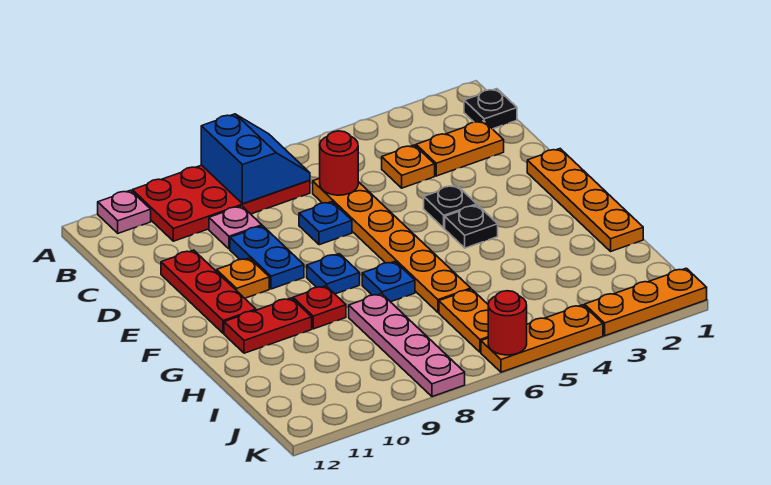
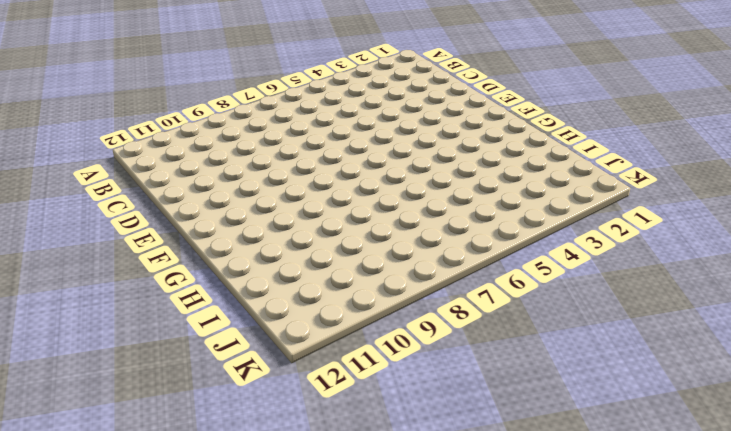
none -> red 2x4 plate [132,165,310,241]
none -> pink 1x1 plate [98,190,151,233]
none -> black 1x1 plate [464,89,517,129]

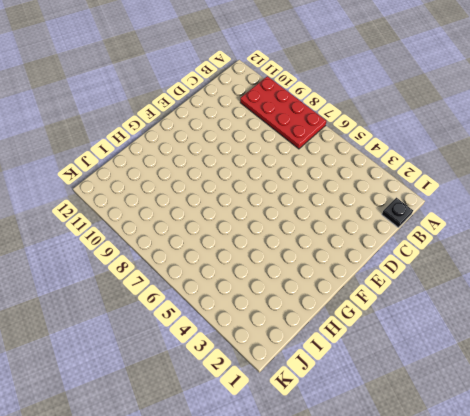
none -> pink 1x1 plate [98,190,151,233]
none -> orange 1x2 plate [416,121,504,176]
none -> orange 1x1 plate [382,145,435,188]

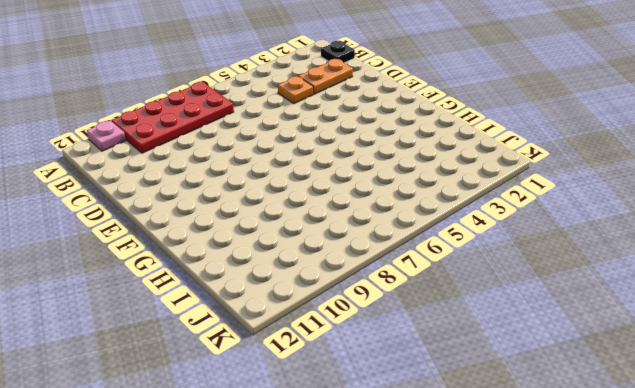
none -> orange 1x6 plate [313,178,471,312]
none -> pink 1x1 plate [209,206,262,249]
none -> blue 1x1 plate [299,202,352,245]

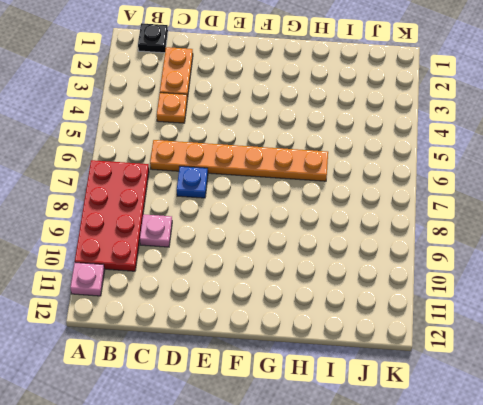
none -> blue 1x2 plate [230,226,304,289]
none -> red 1x3 plate [161,250,256,333]
none -> orange 1x4 plate [527,149,643,251]

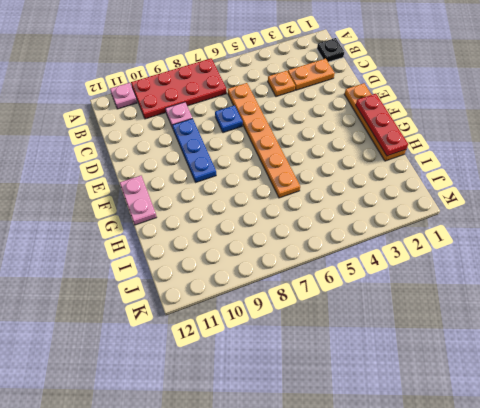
blue 1x3 plate [173,119,216,182] -> blue 1x2 plate [230,226,304,289]
red 1x3 plate [356,94,408,156] -> red 1x3 plate moved to [161,250,256,333]
pink 1x2 plate [120,176,157,225] -> none
none -> black 1x1 plate [424,185,477,228]
none -> orange 1x1 plate [217,258,269,298]
none -> black 1x1 plate [445,205,498,248]

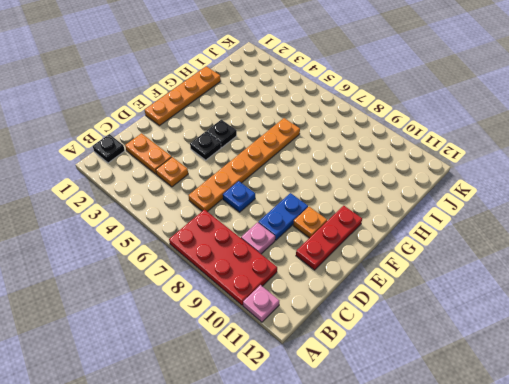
none -> blue 1x1 plate [307,254,360,294]
none -> blue 1x1 plate [362,262,415,302]
none -> red 1x1 plate [293,286,346,329]

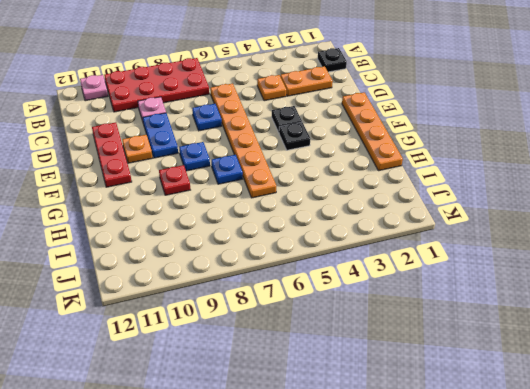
none -> red 1x2 plate [224,298,312,353]
none -> pink 1x4 plate [349,294,465,397]
none -> orange 1x2 plate [439,289,488,352]

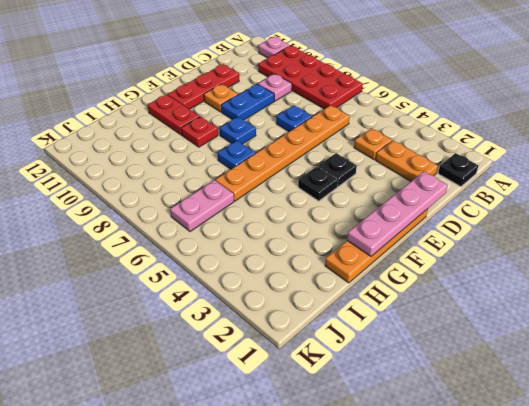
pink 1x4 plate [347,171,448,256] -> pink 1x4 plate moved to [349,294,465,397]
pink 1x2 plate [170,180,234,232] -> orange 1x2 plate [439,289,488,352]
none -> orange 1x3 plate [585,268,707,336]
none -> orange 1x3 plate [481,305,603,372]
none -> blue 2x2 slope [201,114,310,204]

